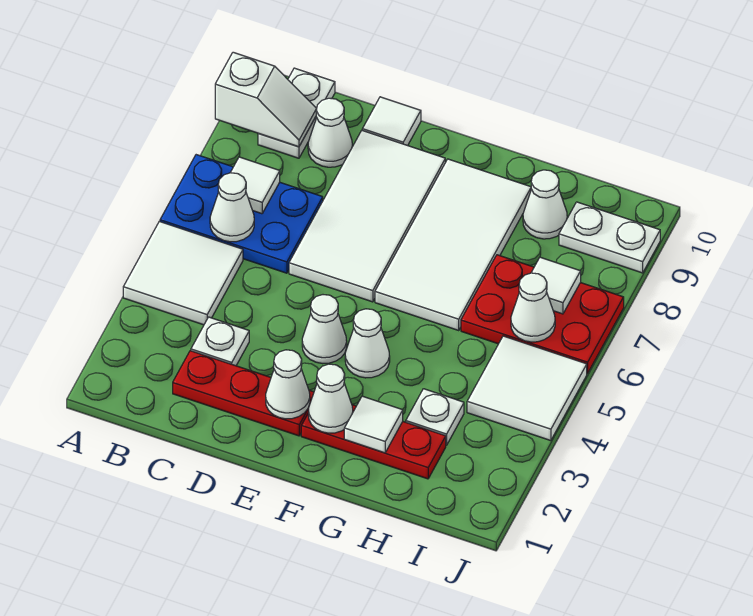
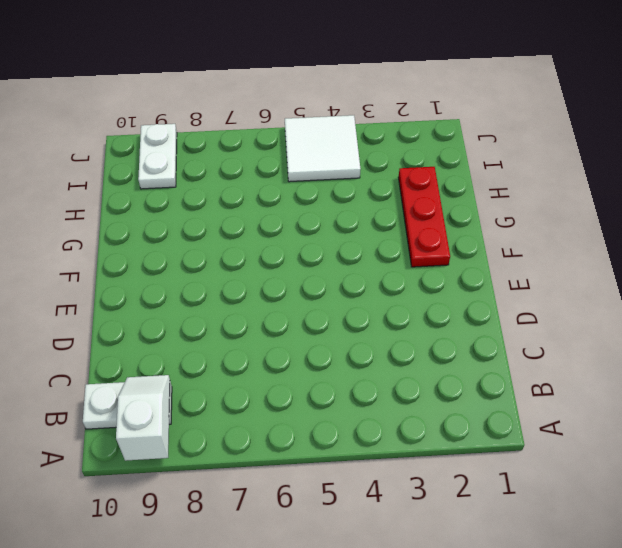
none -> white 2x2 tile [123,221,243,325]
none -> blue 2x3 plate [160,155,323,273]
none -> red 1x3 plate [173,351,314,436]

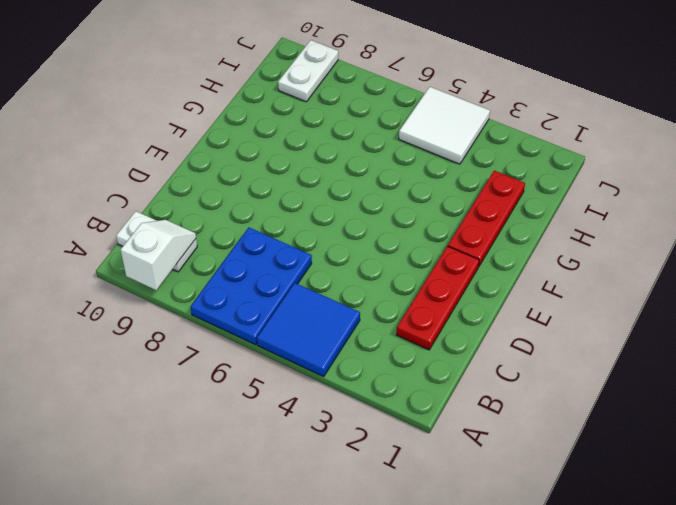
blue 2x2 tile [257,283,360,377] -> white 2x2 tile [123,221,243,325]
none -> white 1x1 plate [191,317,249,366]
none -> white 1x1 cone [308,98,352,167]
none -> white 2x4 tile [289,131,445,302]

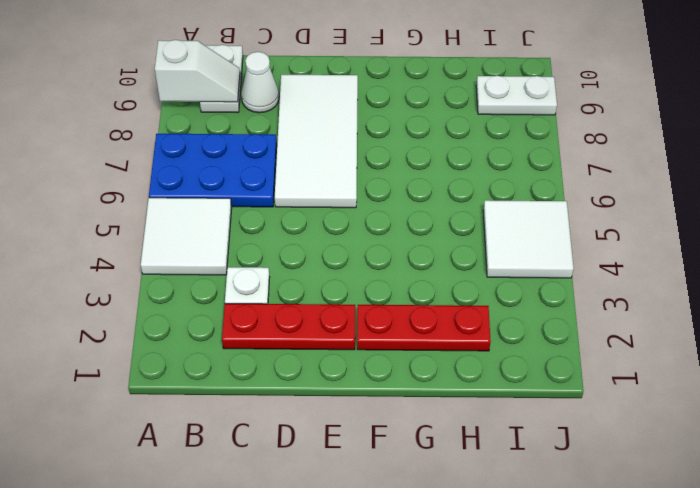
none -> white 1x1 tile [362,97,421,146]
none -> white 1x1 cone [302,295,347,364]
none -> white 1x1 cone [345,309,390,378]

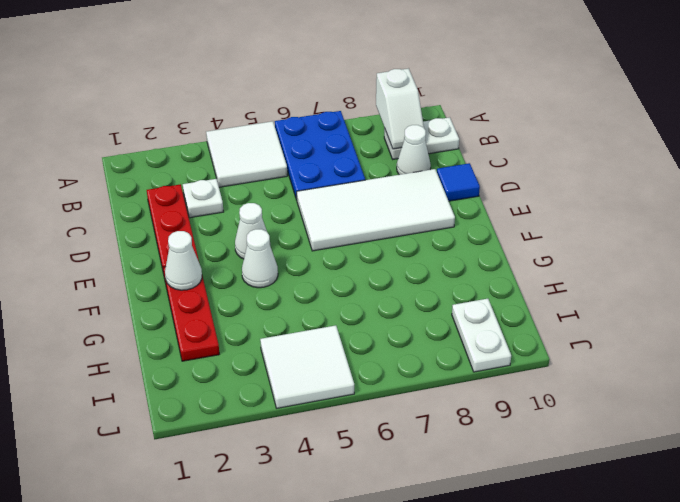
blue 1x1 tile [437,163,480,201] -> white 1x1 tile [362,97,421,146]
none -> white 2x4 tile [375,159,531,330]
none -> white 1x1 plate [406,389,464,445]
none -> red 2x3 plate [461,255,624,373]

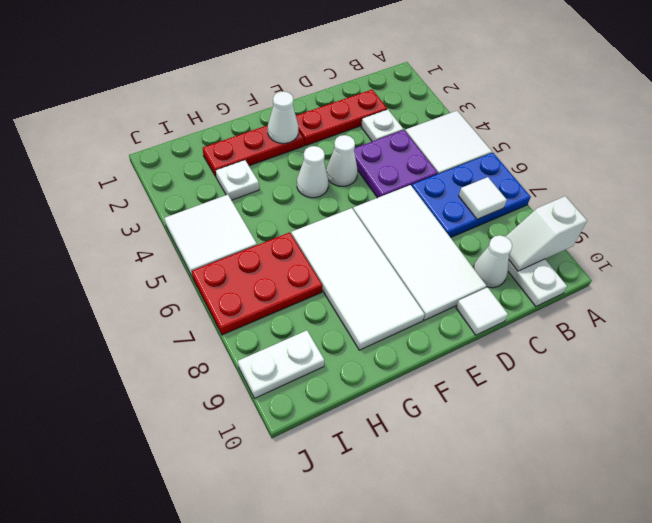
purple 2x2 plate [354,130,438,198] -> none
none -> white 1x1 cone [523,170,567,239]
none -> white 1x1 cone [210,173,254,242]
none -> white 1x1 cone [266,350,310,419]

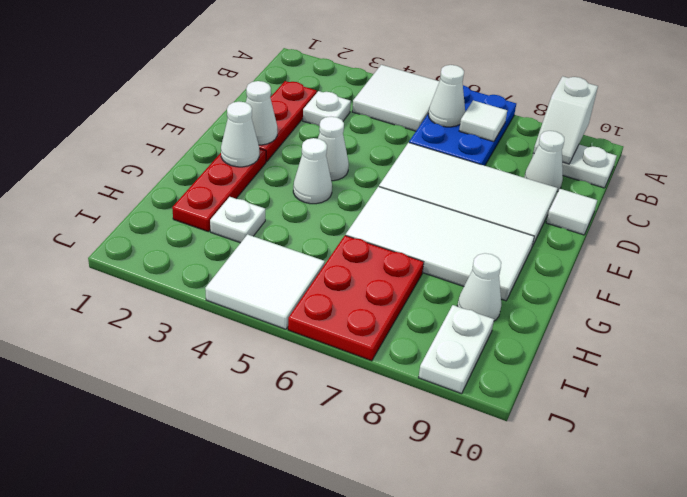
none -> white 1x1 tile [344,396,403,453]
none -> white 1x1 cone [511,273,555,342]
none -> white 1x1 tile [531,257,581,314]

